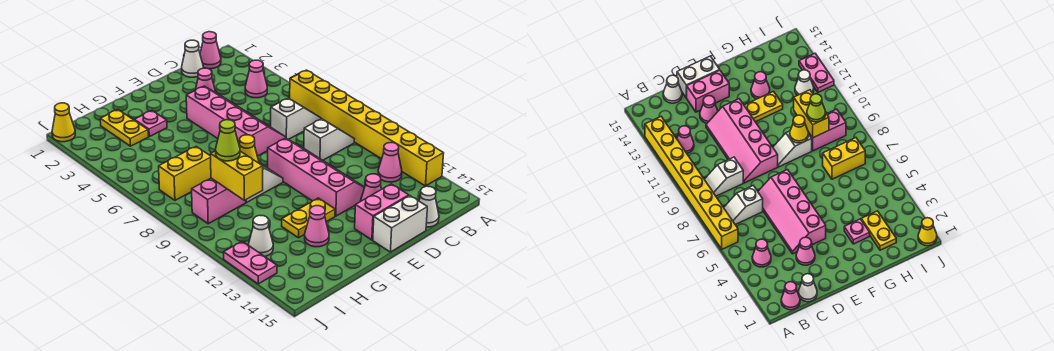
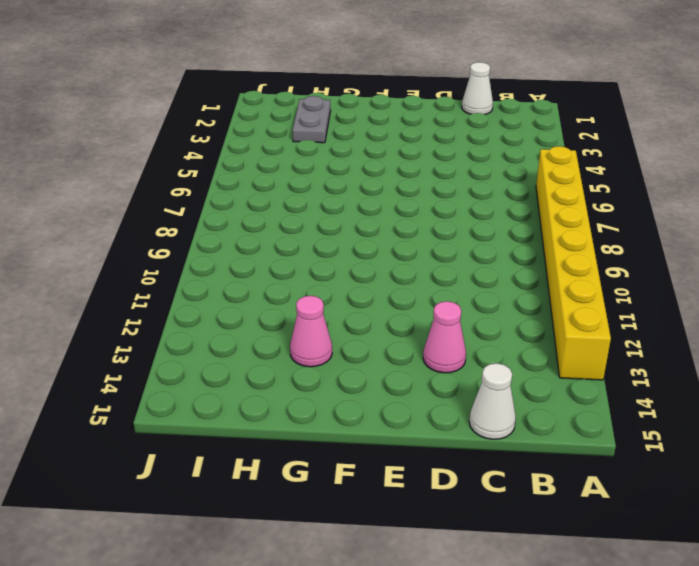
grey 1x2 plate [292,96,331,143] -> yellow 1x2 plate [100,110,148,146]
none -> pink 1x1 cone [200,32,221,69]
none -> pink 1x1 cone [245,60,267,98]
none -> white 1x2 slope [271,98,321,139]

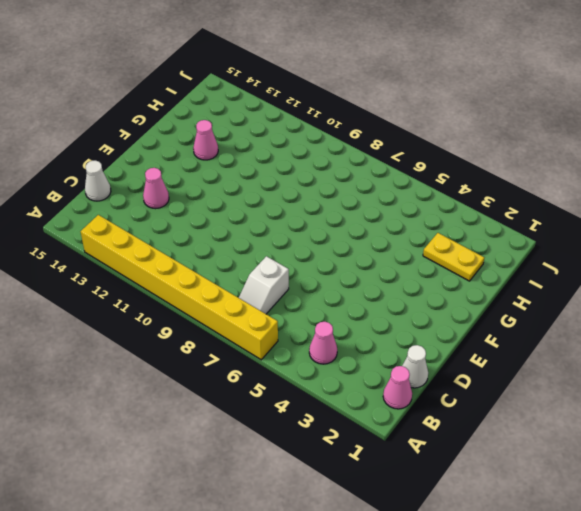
none -> white 1x2 slope [304,119,354,160]
none -> pink 1x1 cone [378,143,402,182]
none -> pink 1x1 cone [196,68,216,93]

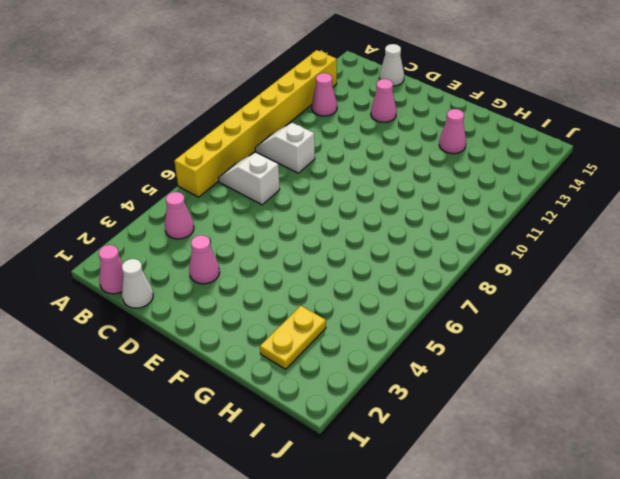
none -> pink 2x4 slope [186,86,286,156]
none -> pink 2x4 slope [268,138,364,216]
none -> pink 1x2 brick [355,184,409,240]

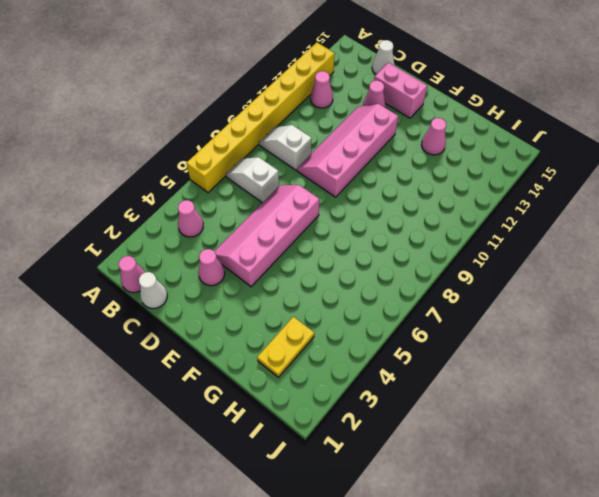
none -> white 1x2 brick [373,196,427,252]
none -> white 1x2 slope [246,166,283,203]
none -> yellow 1x2 plate [282,198,335,238]

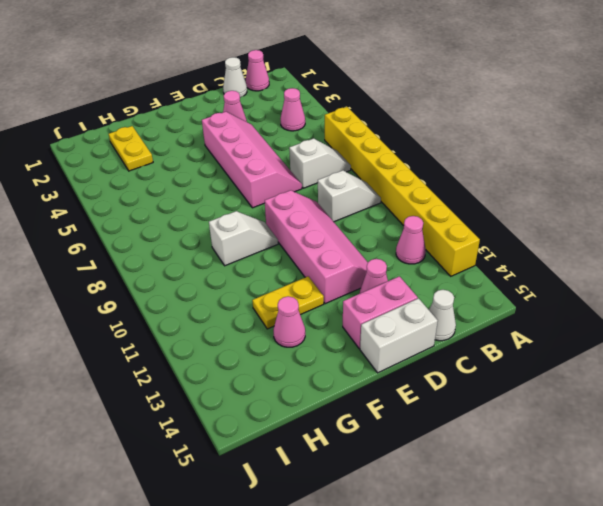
none -> pink 1x1 plate [135,111,167,137]
none -> yellow 1x2 brick [159,146,211,200]
none -> pink 1x2 brick [192,178,246,224]

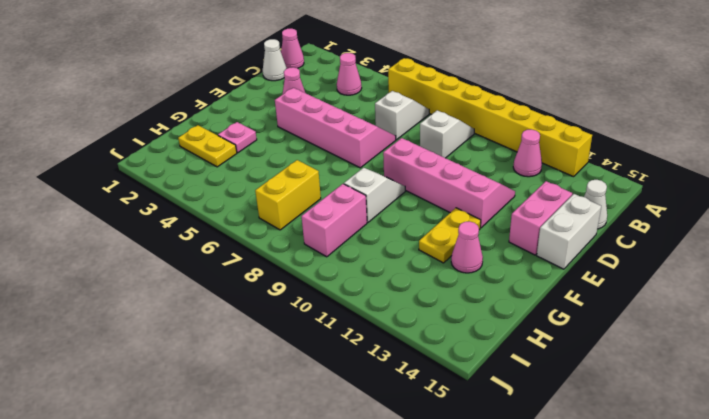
none -> pink 1x1 cone [361,174,381,201]
none -> white 1x1 cone [249,215,273,257]
none -> yellow 1x1 cone [52,103,75,142]

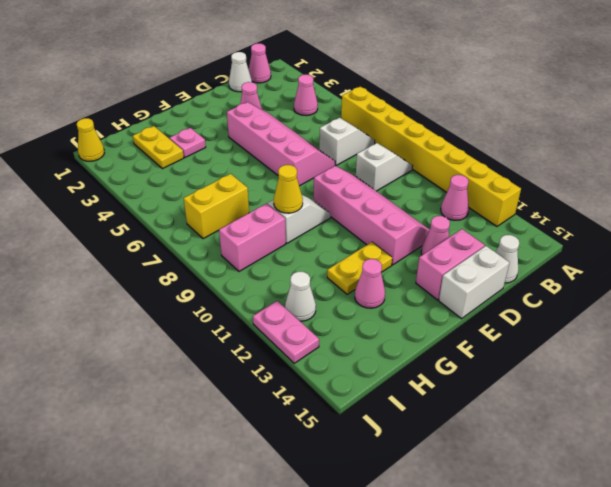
none -> yellow 1x2 brick [211,151,263,200]
none -> lime 1x1 cone [216,120,240,161]

